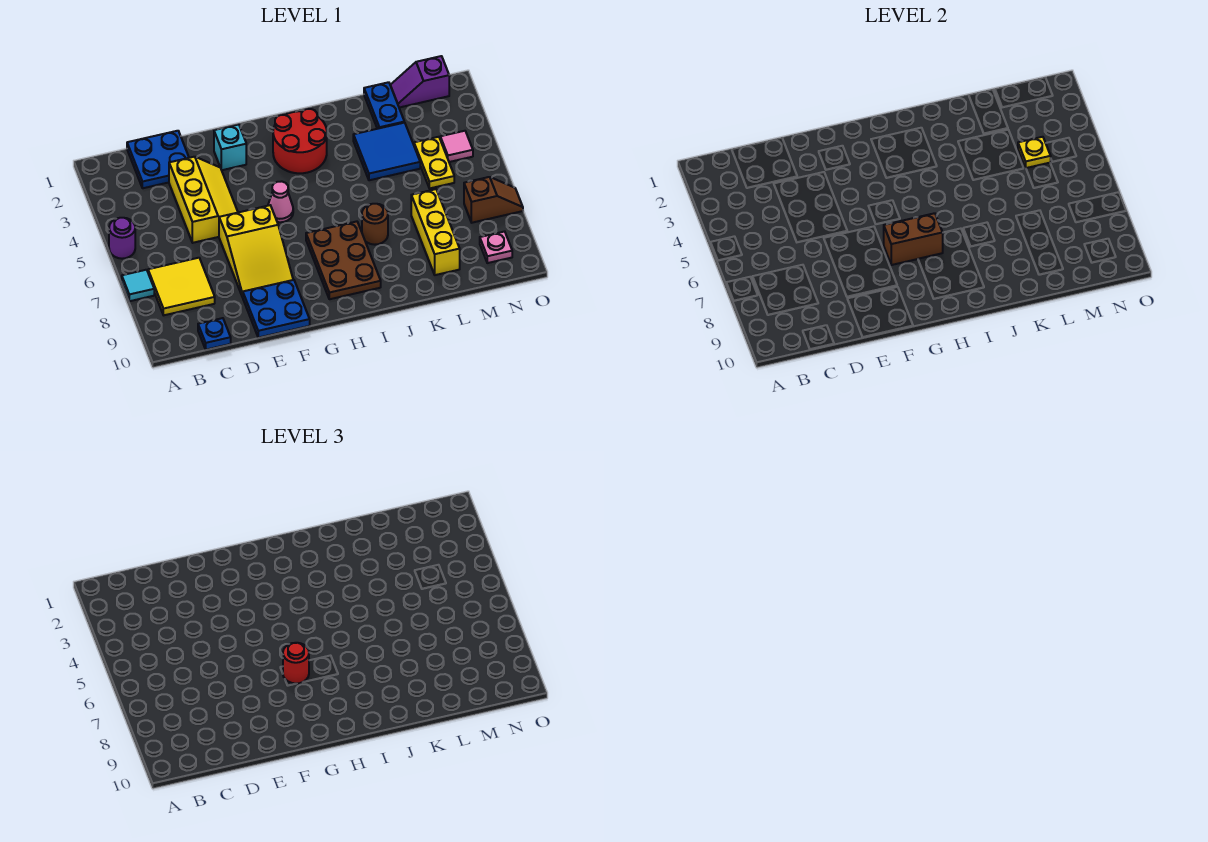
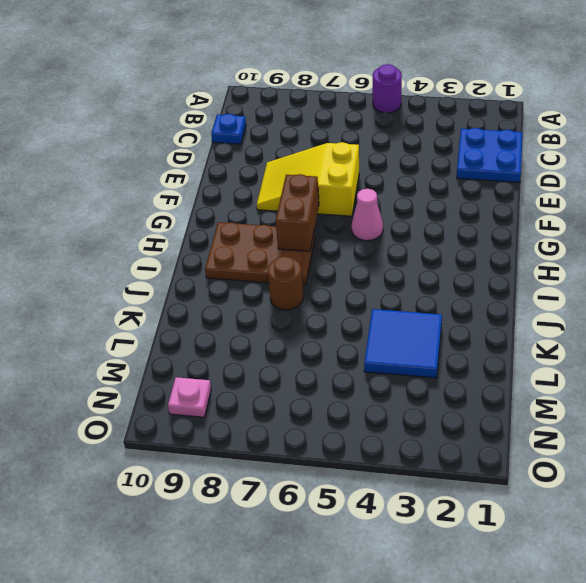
none -> cyan 1x1 tile [122,270,154,301]
none -> yellow 2x2 tile [148,258,215,315]
none -> yellow 2x3 slope [169,157,238,243]

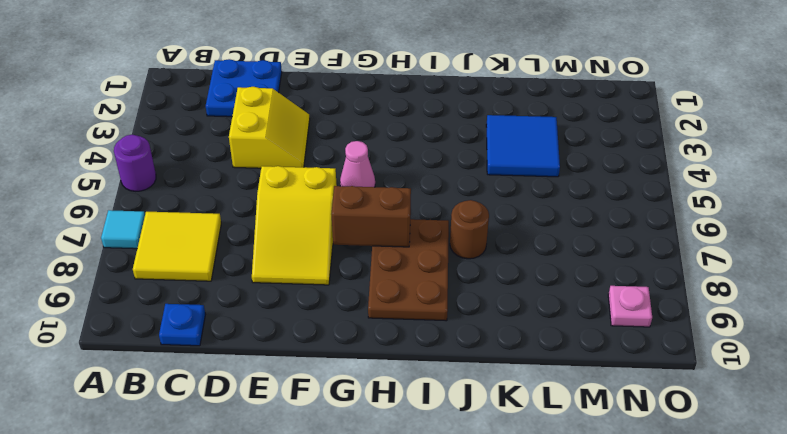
yellow 2x2 slope [229,87,310,168] -> yellow 2x3 slope [169,157,238,243]
none -> blue 2x2 plate [242,280,310,338]
none -> cyan 1x1 brick [214,125,246,170]
none -> red 2x2 round brick [273,109,327,173]

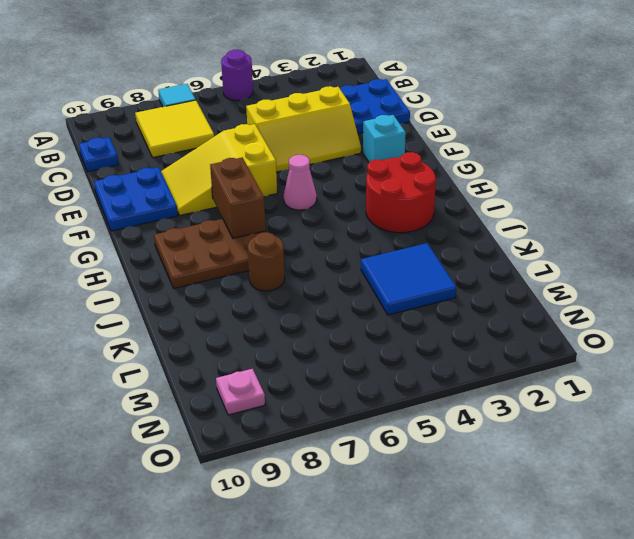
none -> blue 1x2 plate [364,82,404,129]
none -> yellow 1x3 brick [411,189,460,275]
none -> purple 1x2 slope [390,56,449,108]

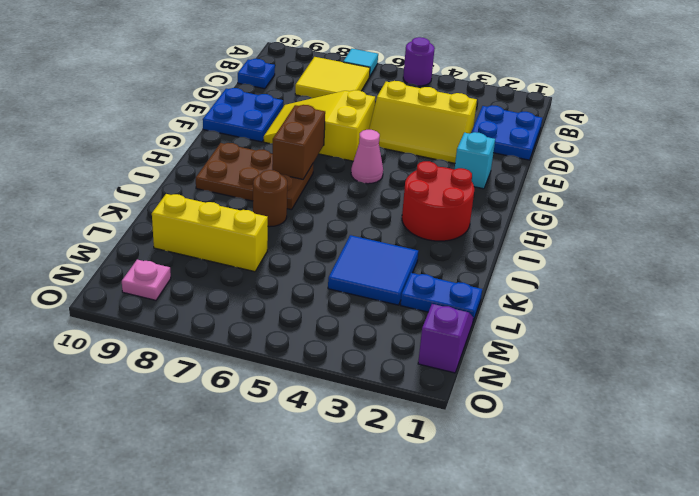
none -> yellow 1x2 plate [414,137,454,188]
none -> pink 1x1 tile [440,131,473,162]
none -> brown 1x2 slope [464,177,523,223]

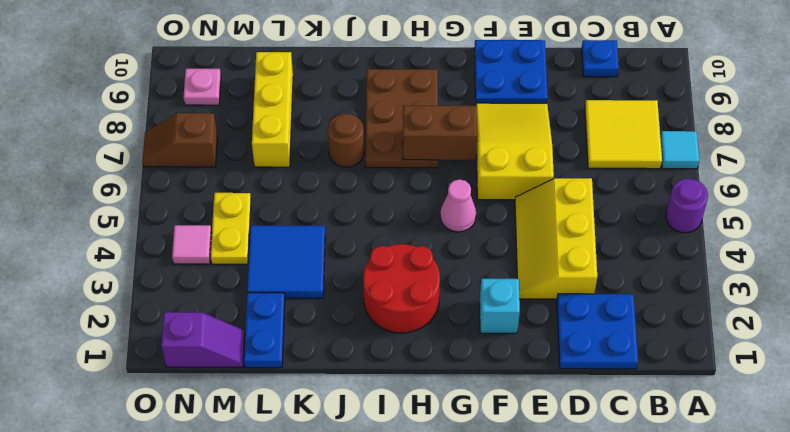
none -> yellow 1x1 plate [1018,137,1051,168]
none -> red 1x1 round brick [283,643,309,684]

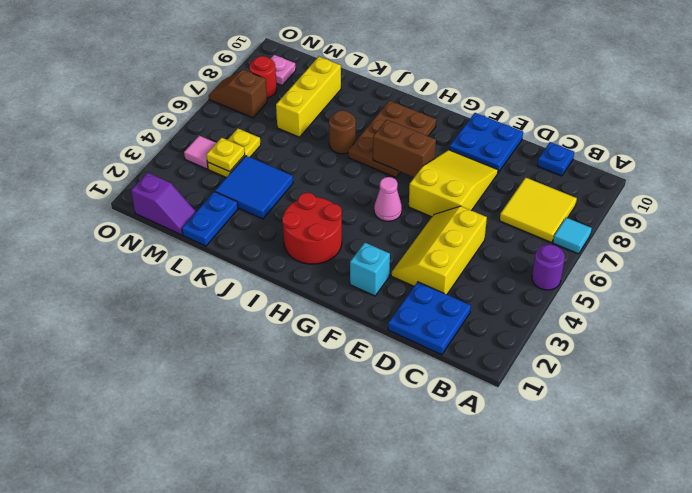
red 1x1 round brick [249,56,277,98] -> red 1x1 round brick moved to [283,643,309,684]

